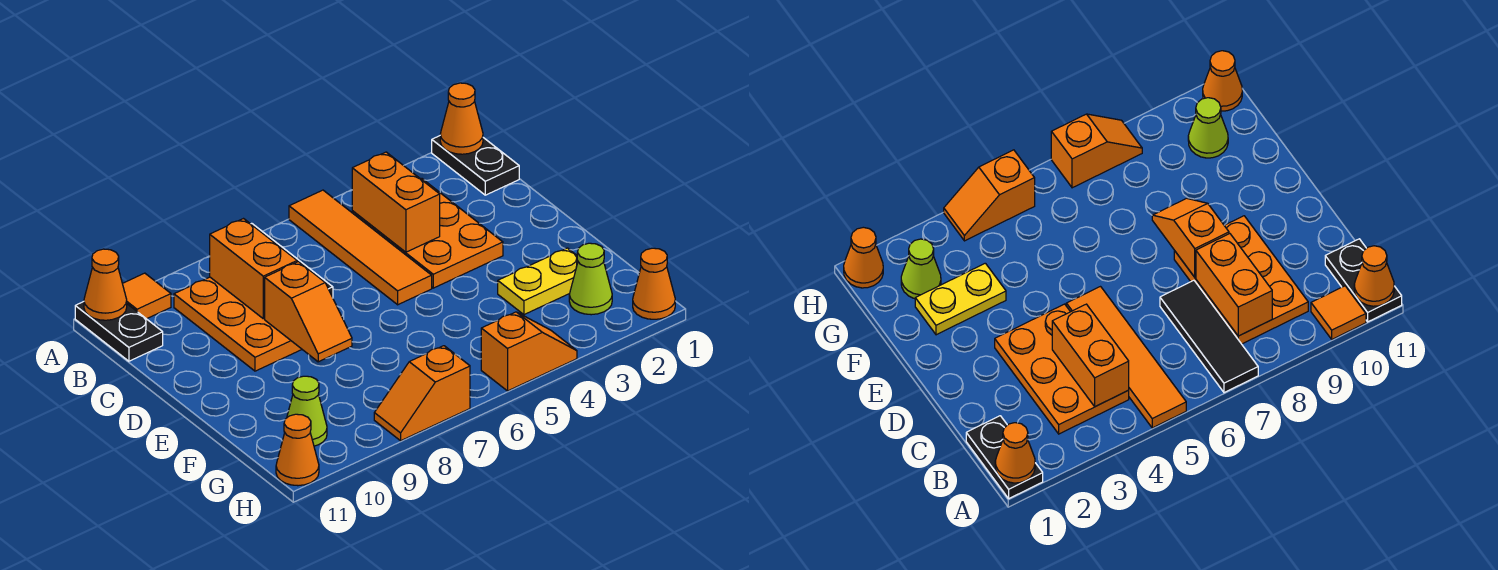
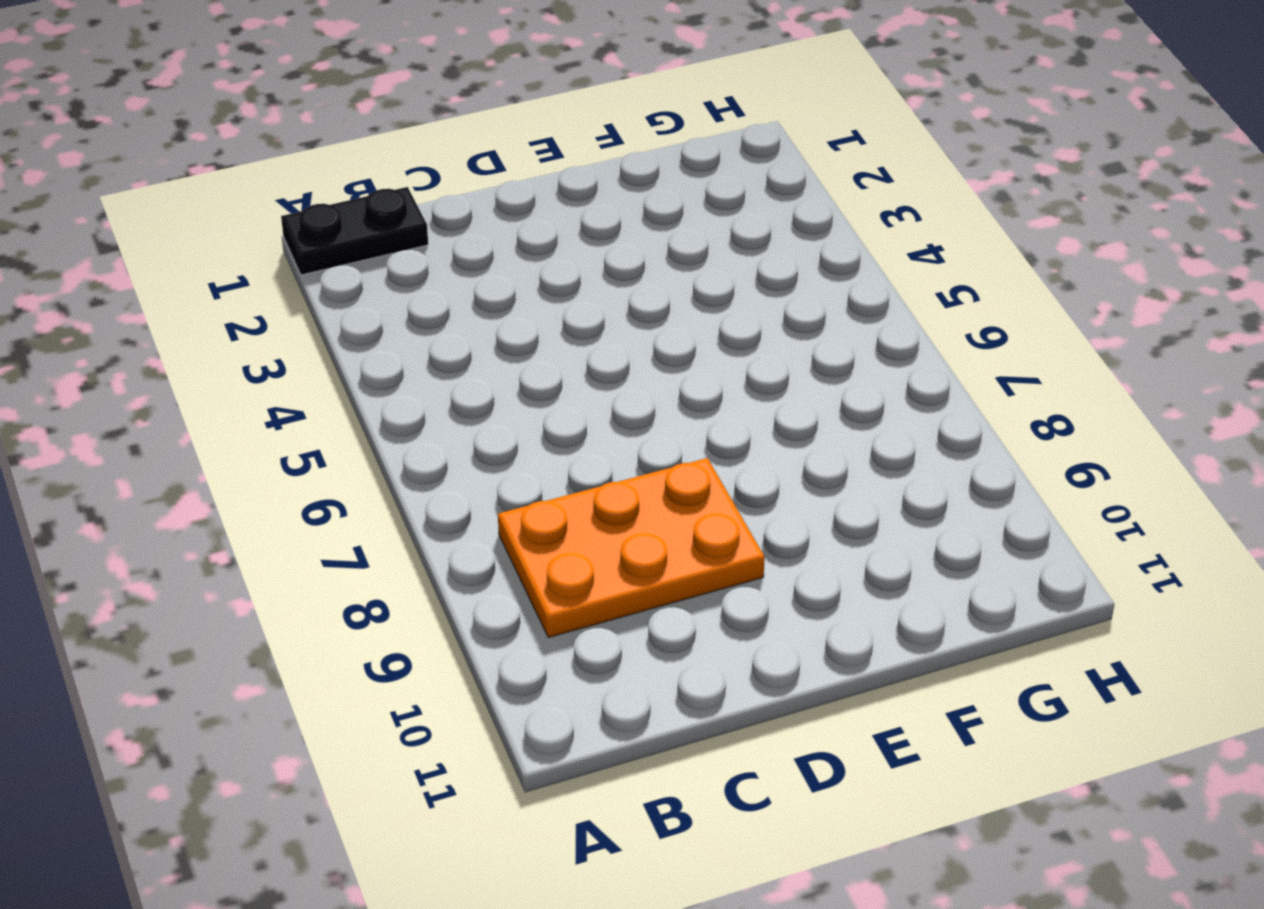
none -> orange 1x4 tile [289,190,432,305]
none -> black 1x3 tile [1160,280,1258,393]
none -> orange 1x1 tile [122,273,171,319]

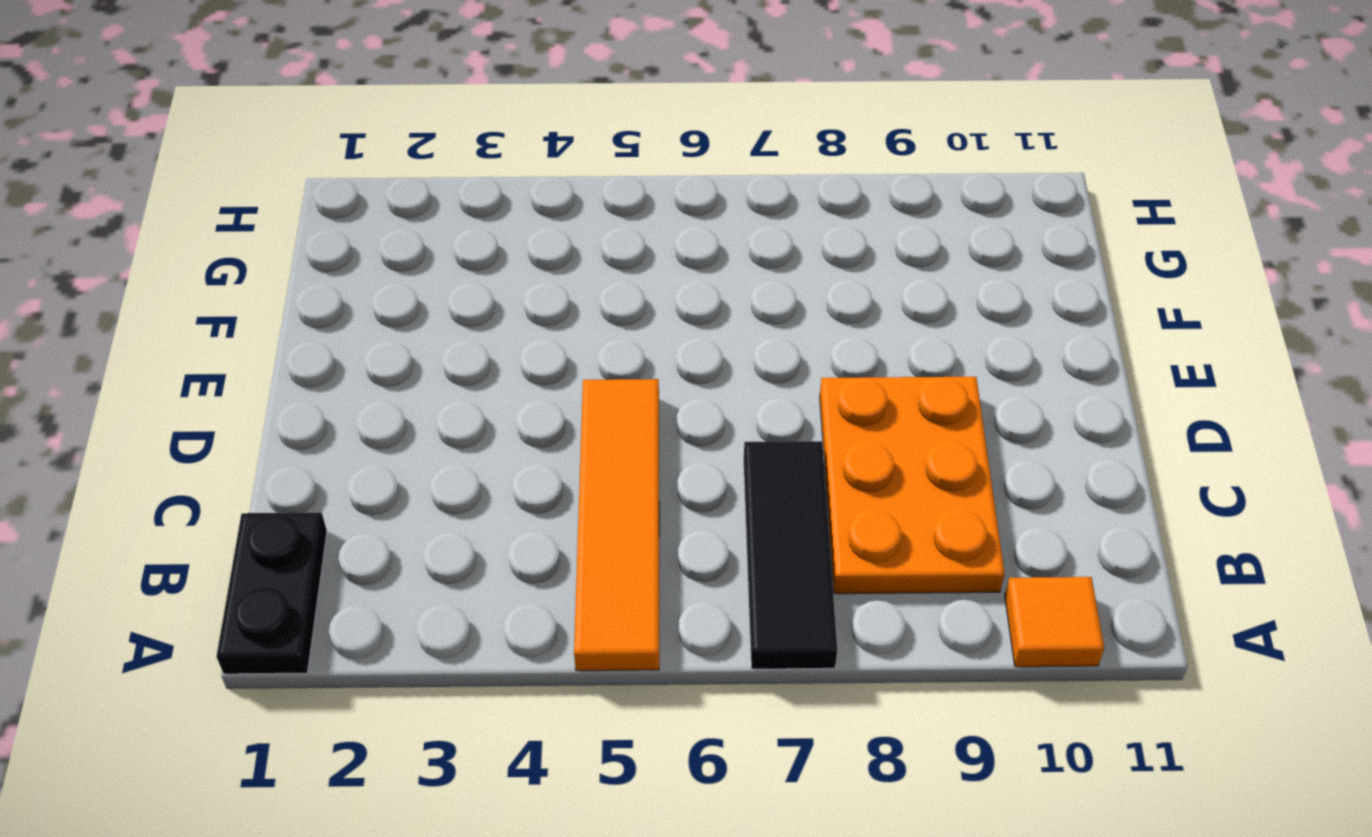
none -> black 1x2 plate [75,302,163,361]
none -> orange 2x3 plate [352,179,503,288]
none -> yellow 1x2 plate [498,248,578,315]

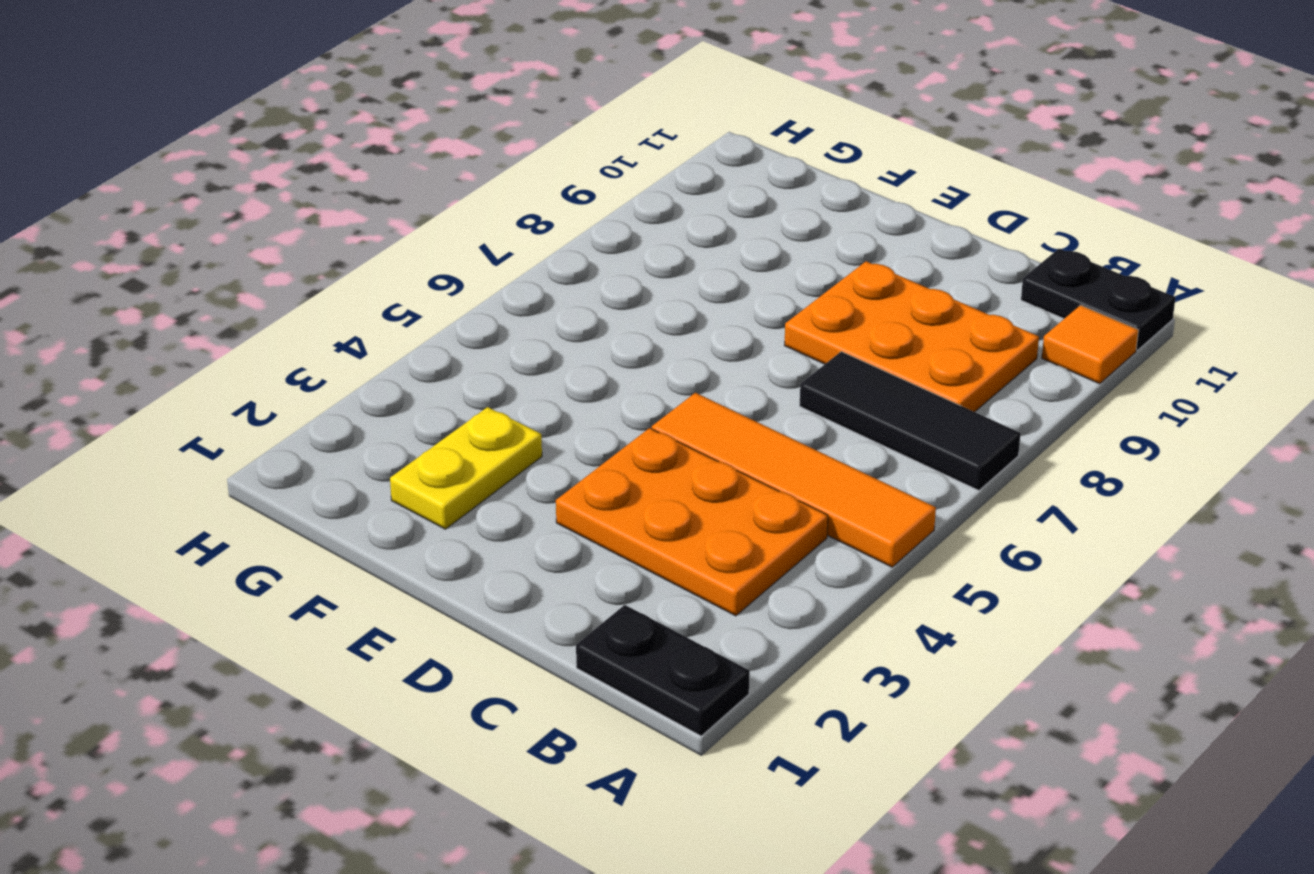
none -> lime 1x1 cone [569,243,612,315]
none -> lime 1x1 cone [284,376,327,446]
none -> orange 1x1 cone [633,248,675,319]

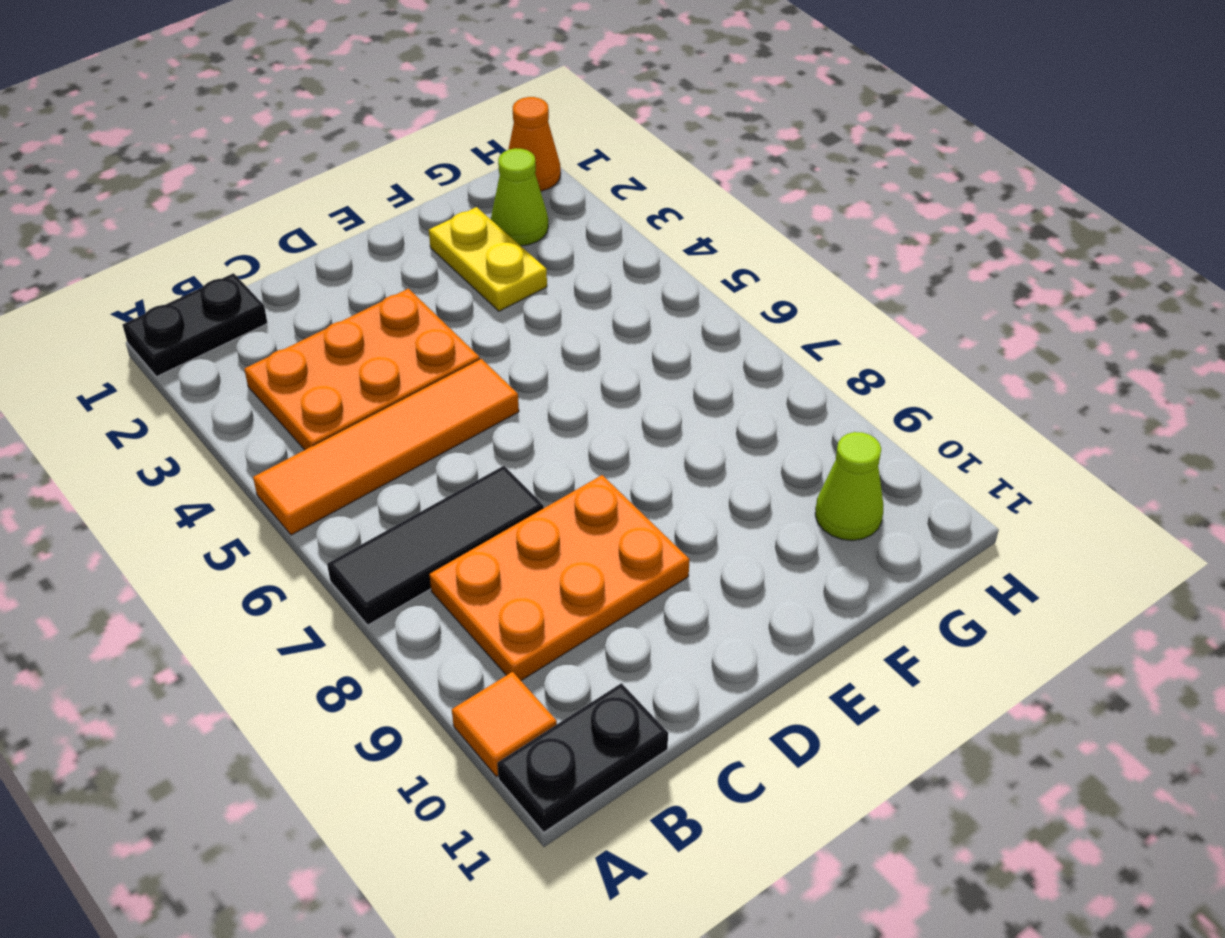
none -> orange 1x2 slope [481,312,577,391]
none -> orange 1x2 slope [374,346,470,441]
none -> orange 1x1 cone [276,414,319,486]

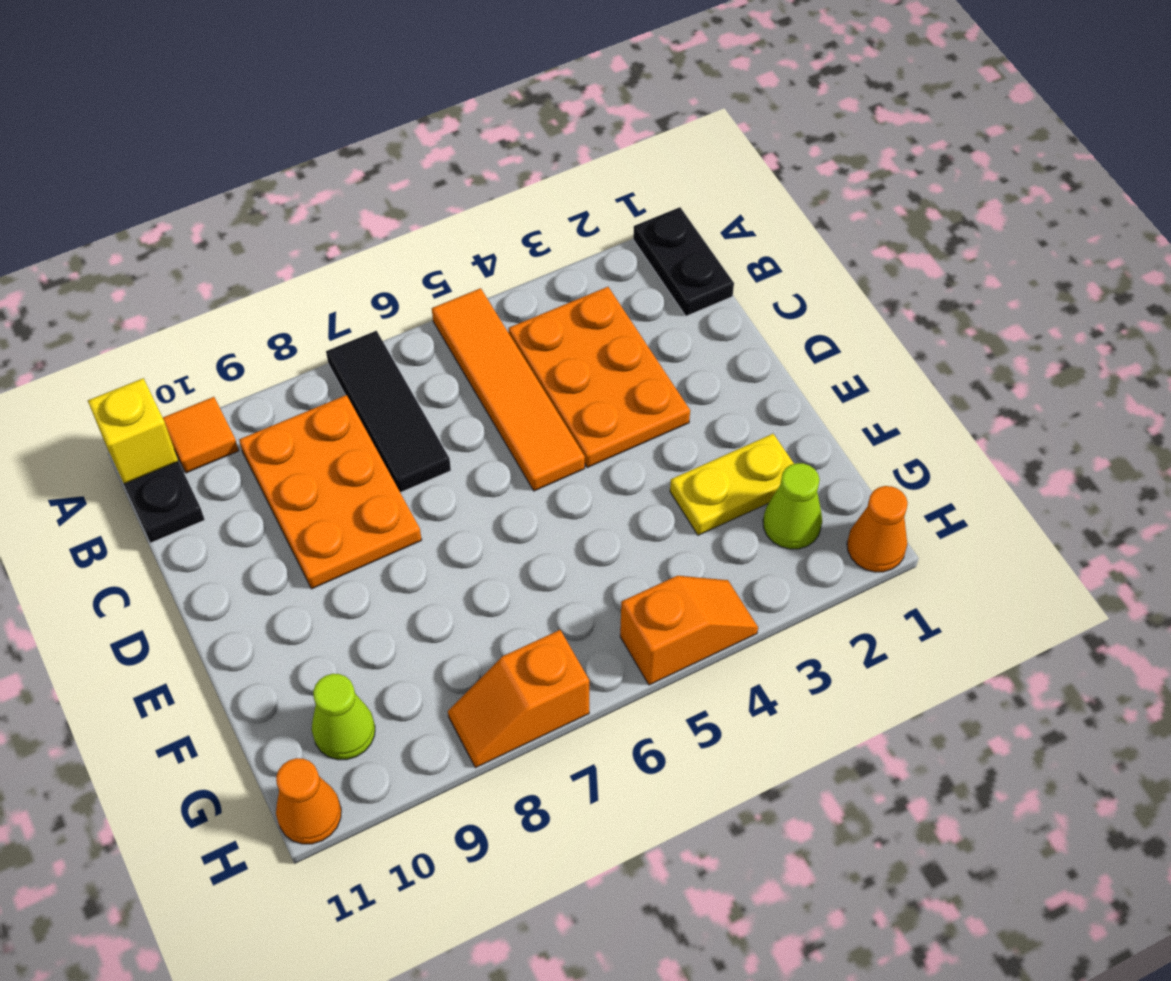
yellow 1x1 brick [88,378,178,484] -> orange 1x1 cone [84,249,127,320]
none -> orange 1x1 cone [440,83,483,154]
none -> orange 1x2 brick [352,152,440,252]
none -> orange 1x2 brick [210,219,297,319]

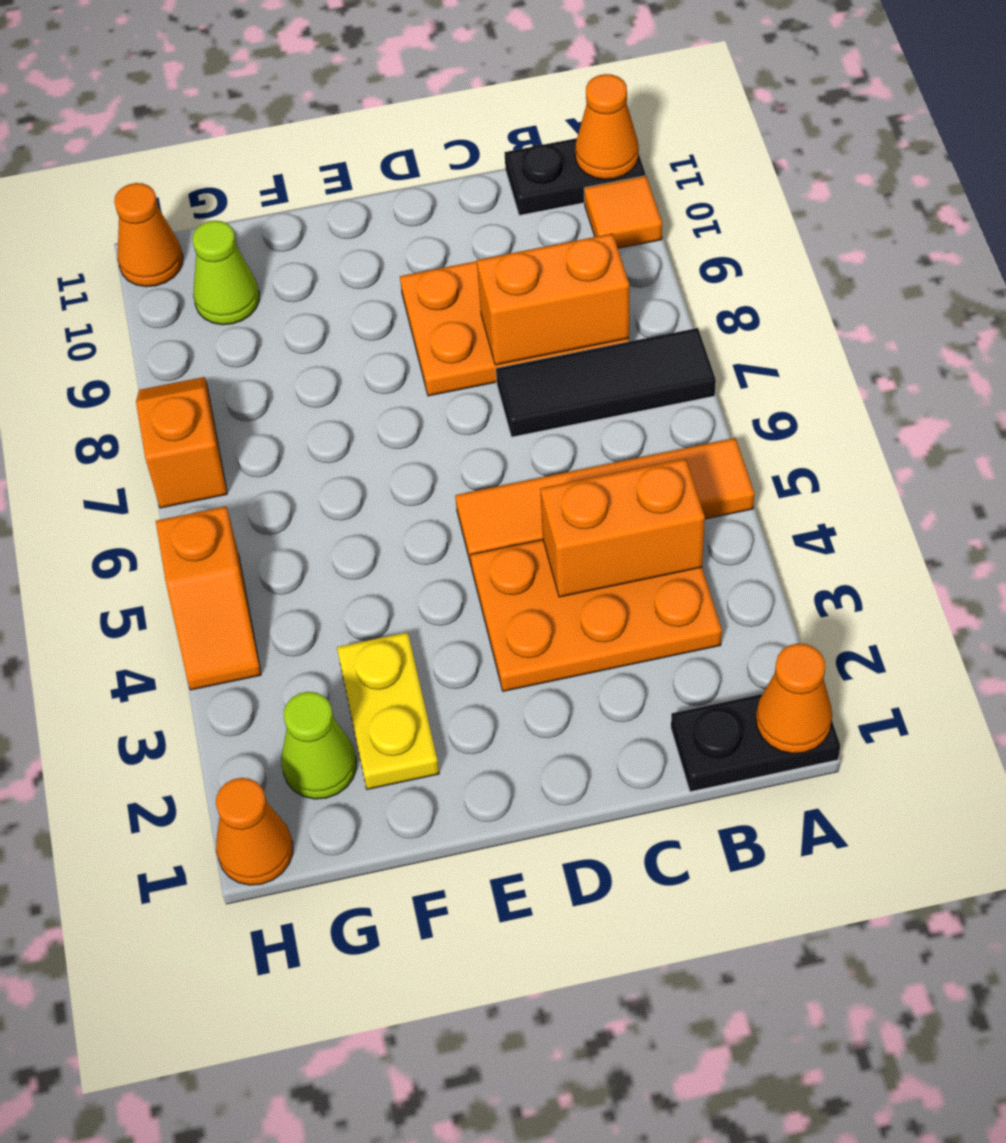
none -> orange 1x2 slope [265,262,352,362]

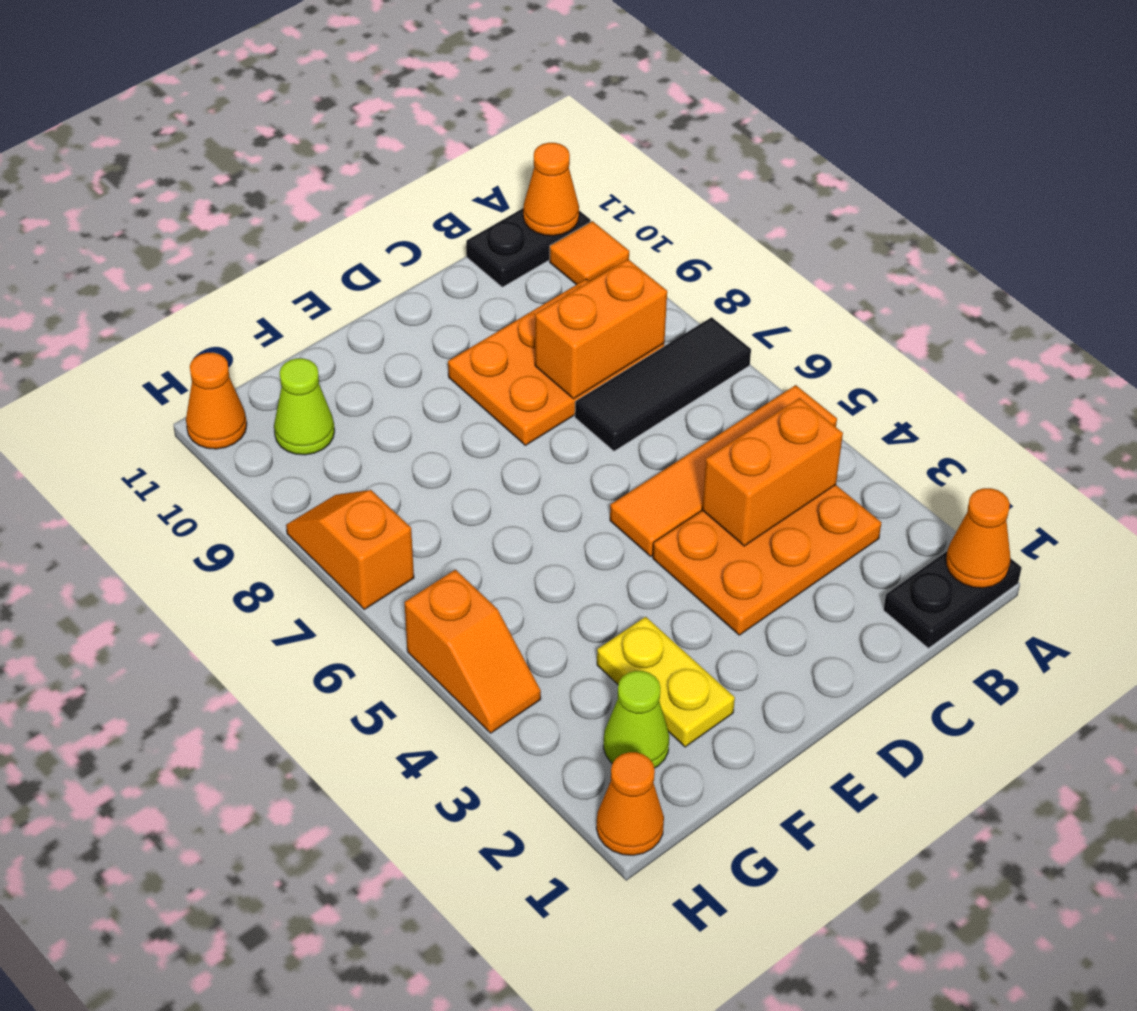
none -> orange 1x2 slope [265,262,352,362]

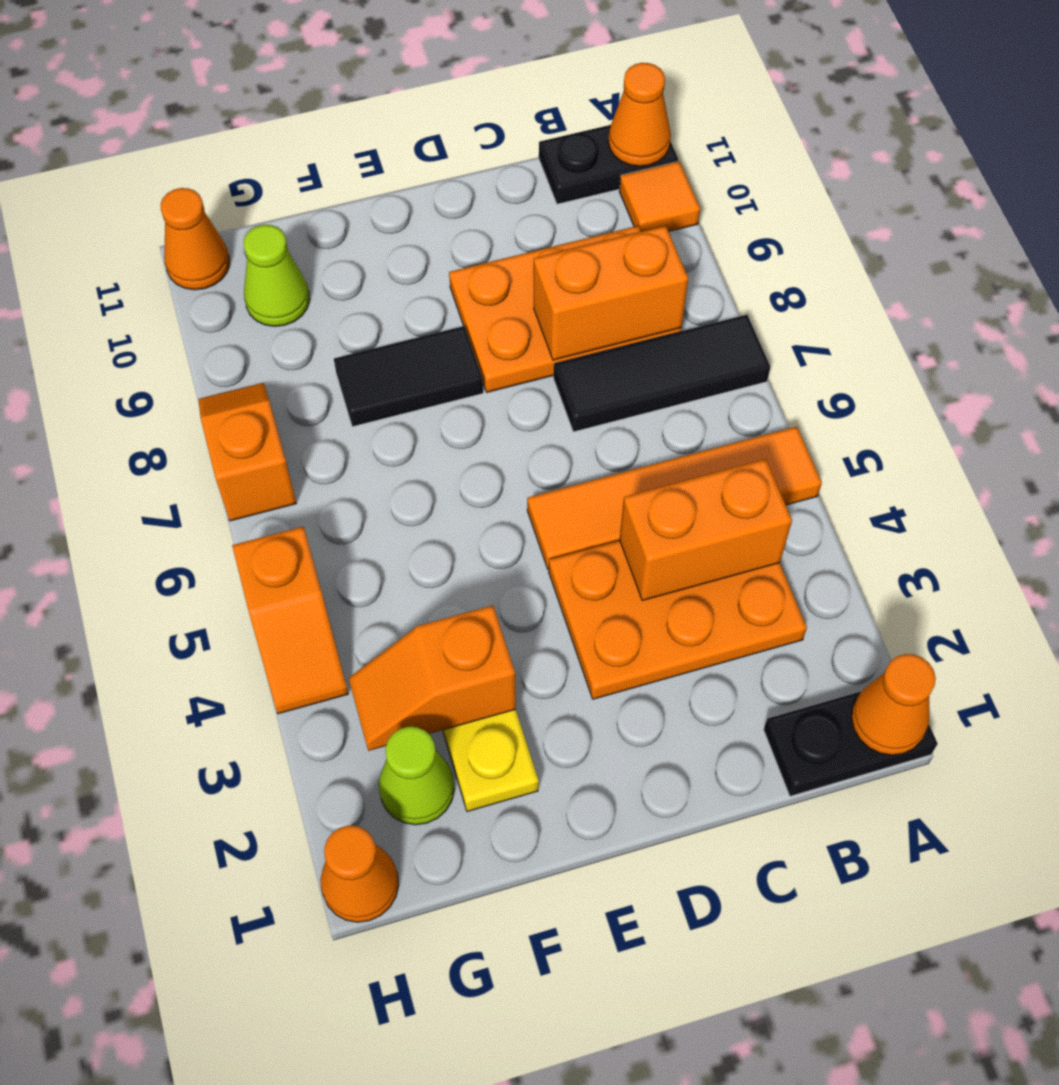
black 1x2 tile [334,326,483,427] -> none
orange 1x2 slope [349,605,516,751] -> orange 1x2 slope moved to [265,262,352,362]

